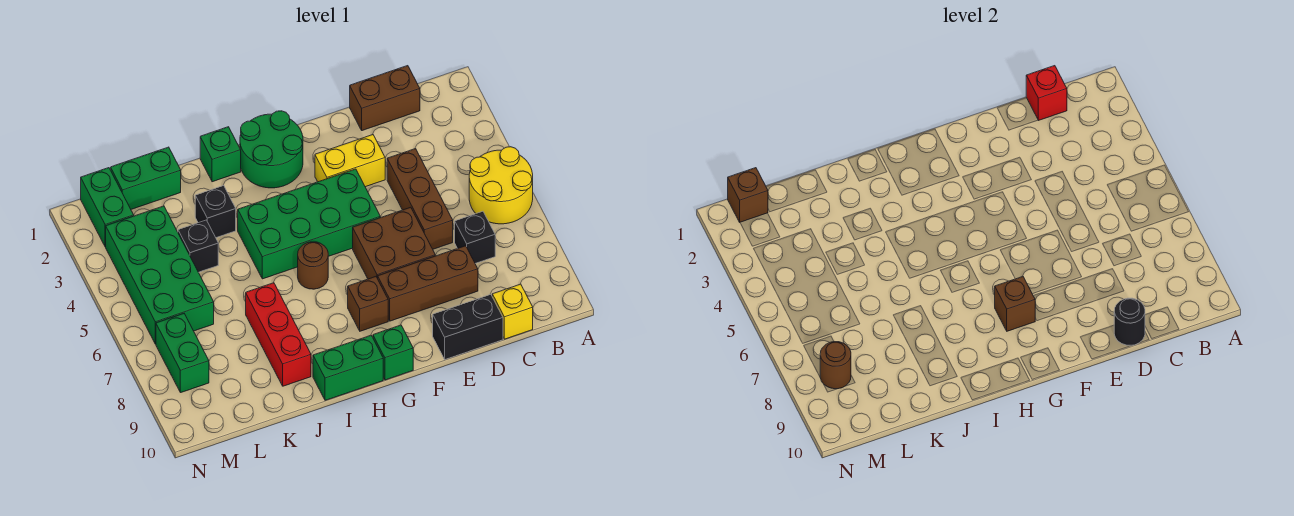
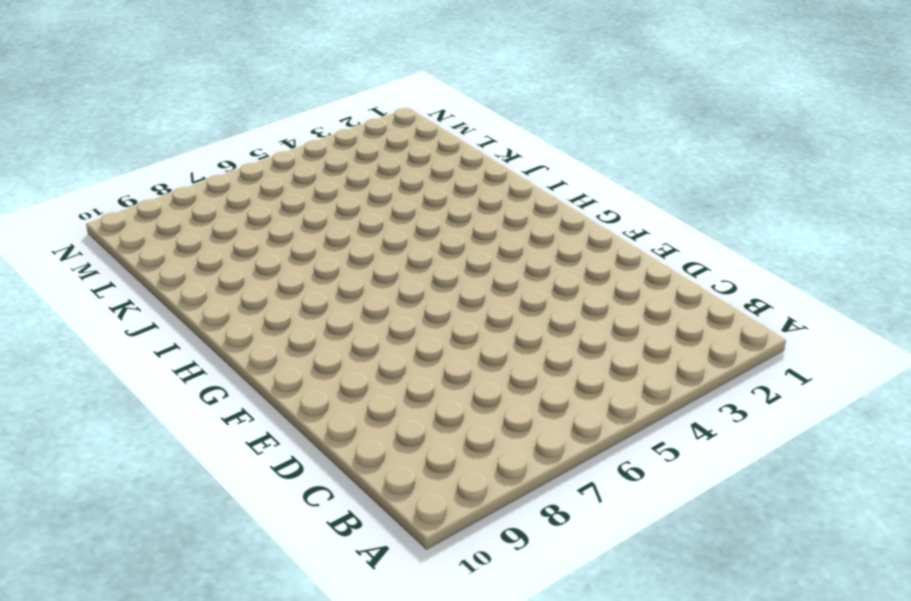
none -> yellow 2x2 round brick [469,147,533,224]
none -> brown 1x2 brick [350,66,420,131]
none -> black 1x1 brick [455,211,495,263]

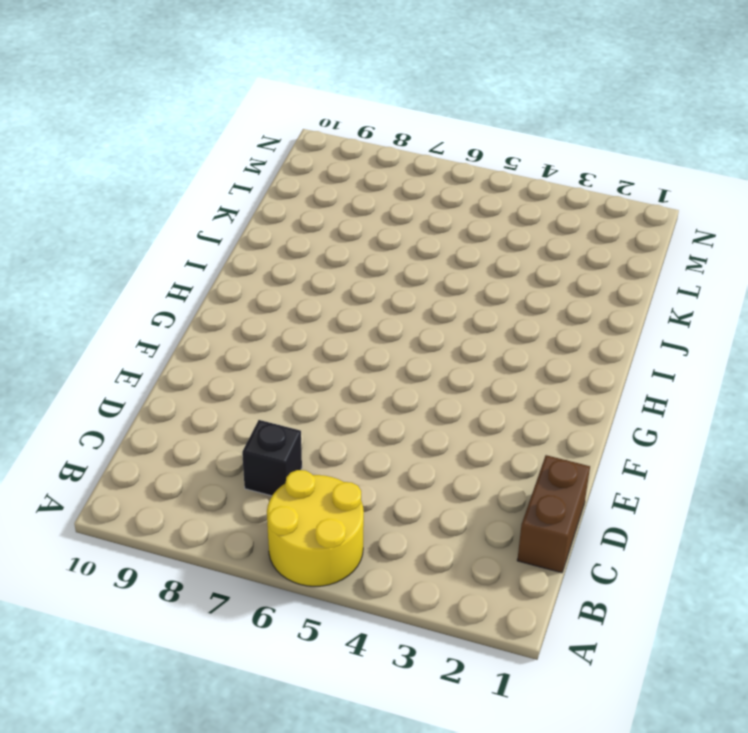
none -> yellow 1x1 brick [492,284,533,339]
none -> brown 1x3 brick [387,149,453,249]
none -> brown 1x3 brick [378,246,478,321]

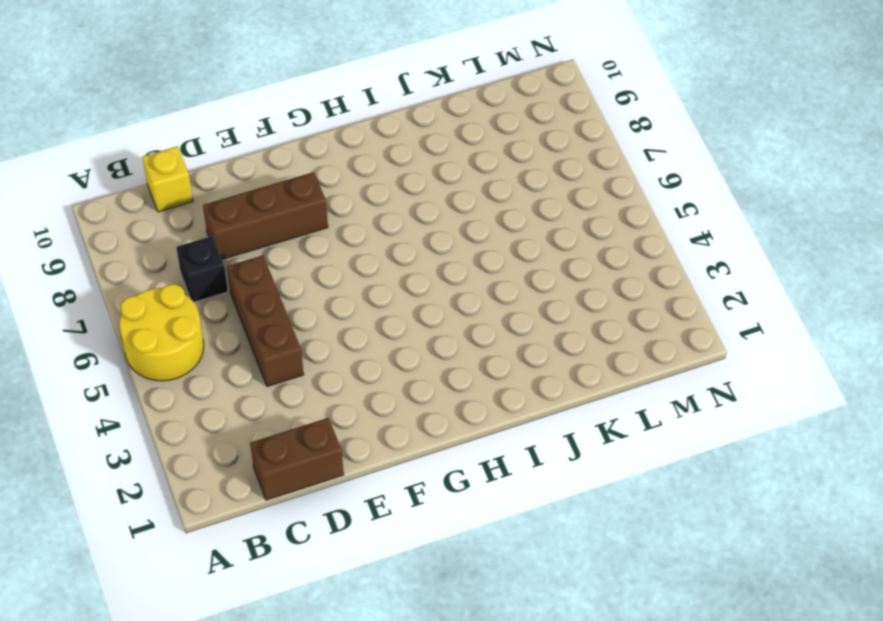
none -> black 1x2 brick [433,294,503,359]
none -> yellow 1x2 brick [315,135,385,187]
none -> brown 2x2 brick [353,207,435,279]

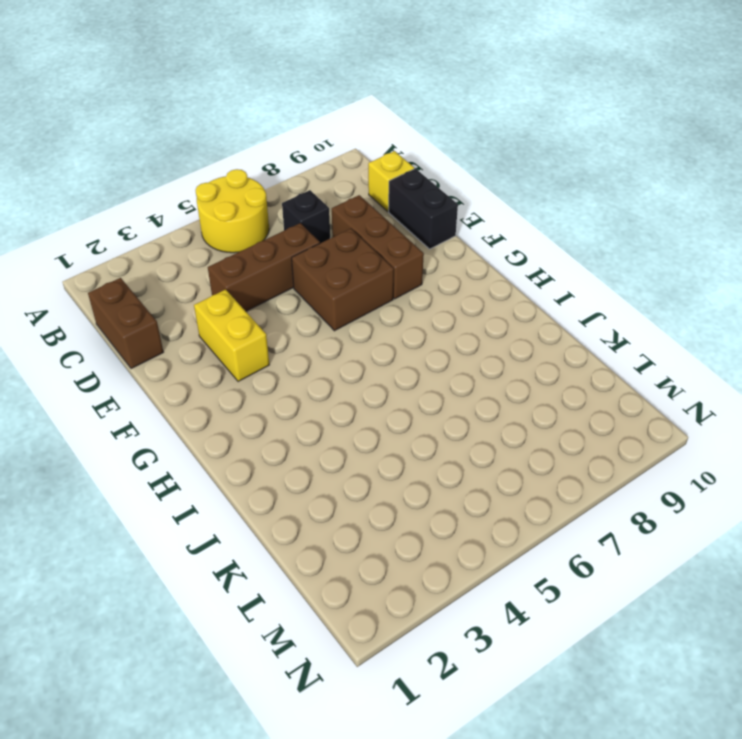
none -> green 2x4 brick [238,169,380,279]
none -> green 2x2 round brick [240,111,303,188]
none -> brown 1x1 brick [348,277,388,331]

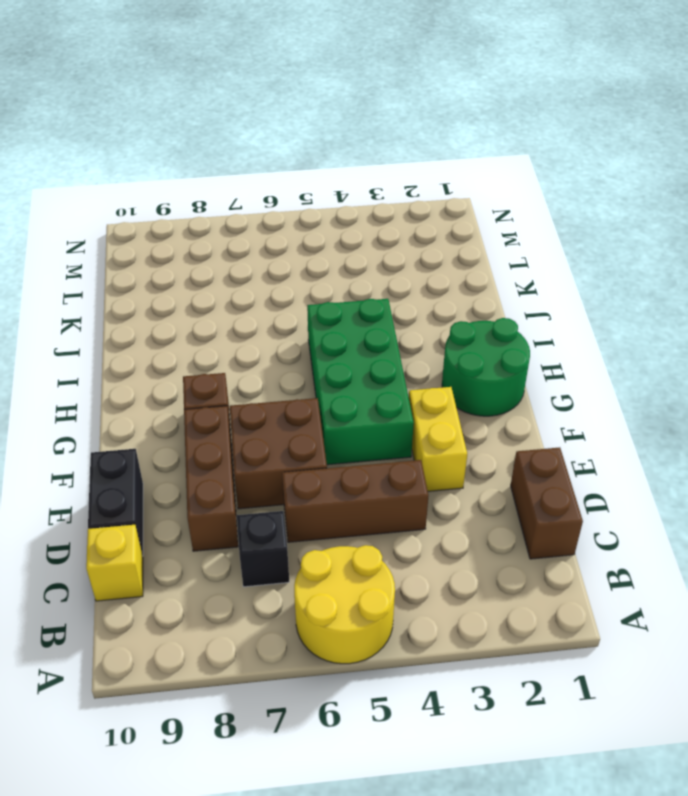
none -> green 1x1 brick [373,325,413,380]
none -> brown 1x1 round brick [298,242,328,289]
none -> green 1x2 brick [313,335,383,400]

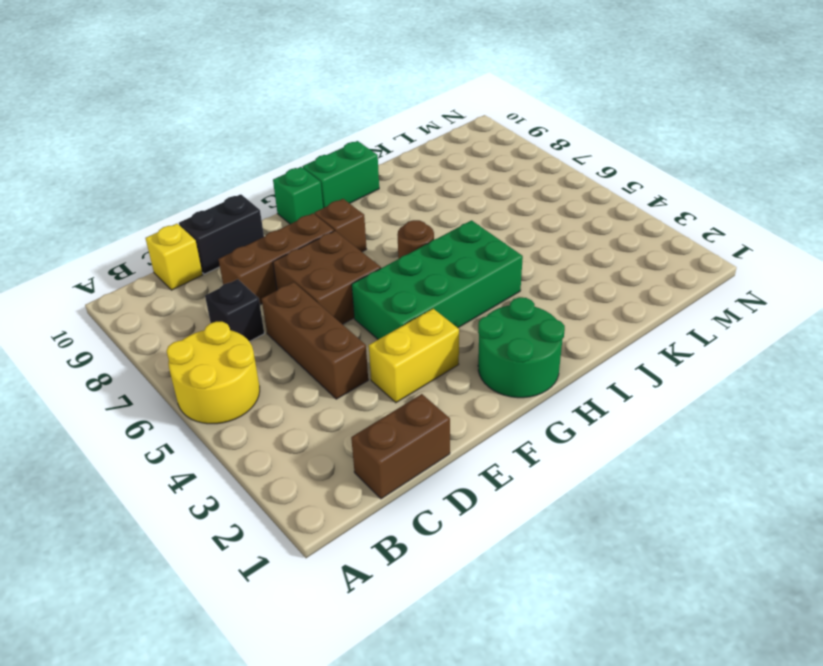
none -> green 1x1 brick [200,127,241,182]
none -> black 1x1 brick [195,185,236,238]
none -> red 1x3 brick [246,283,311,386]

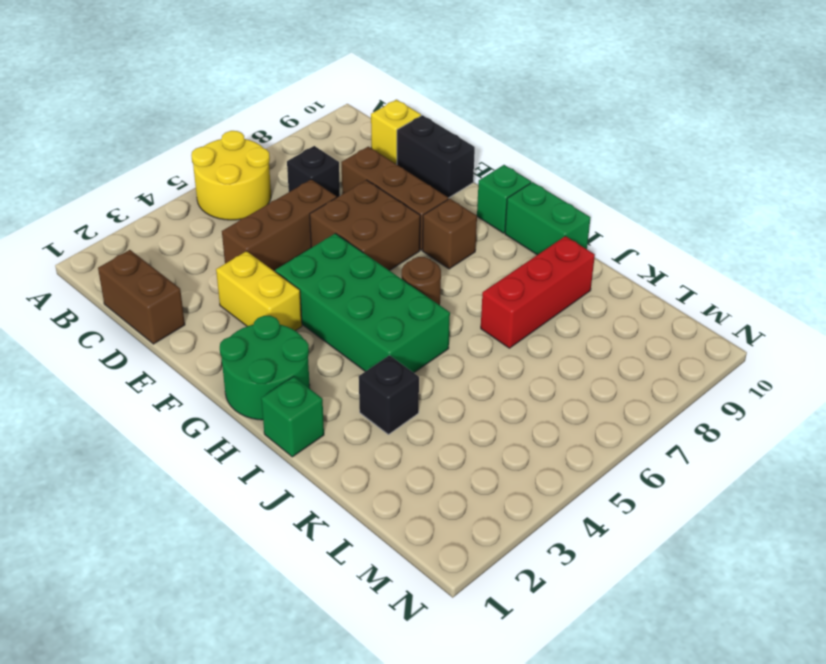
none -> green 1x2 brick [111,147,181,209]
none -> black 1x1 brick [178,220,218,272]
none -> green 2x4 brick [106,206,214,344]

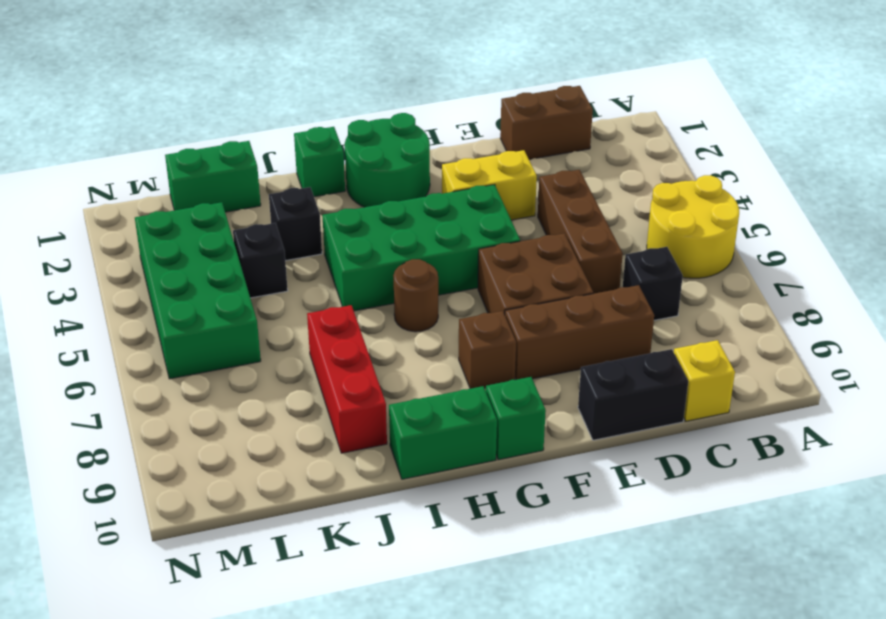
none -> green 1x2 brick [81,168,134,247]
none -> green 1x2 brick [156,314,209,393]
none -> red 1x1 brick [1026,66,1067,121]

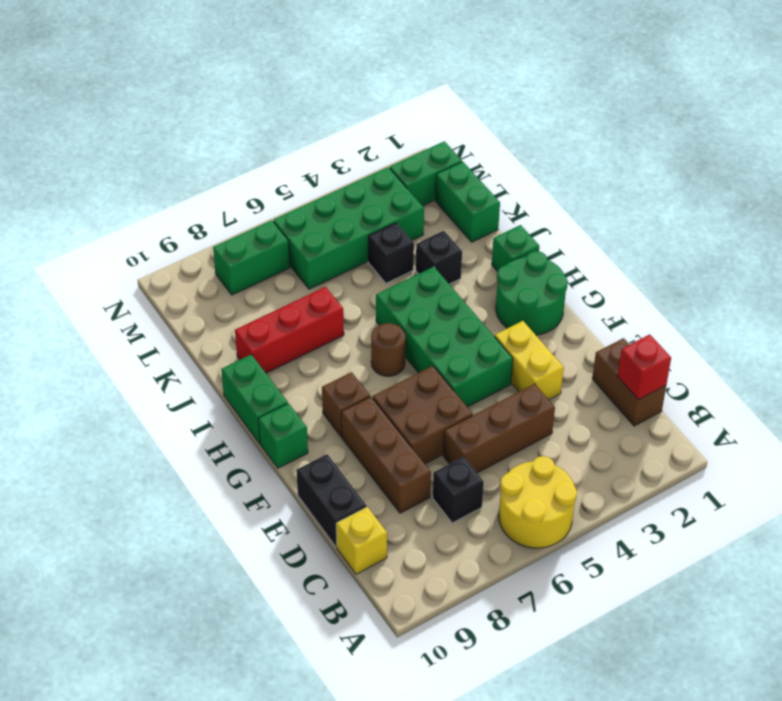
none -> black 1x1 round brick [1114,298,1145,345]
none -> brown 1x1 brick [995,277,1035,331]
none -> brown 1x1 brick [728,168,768,222]

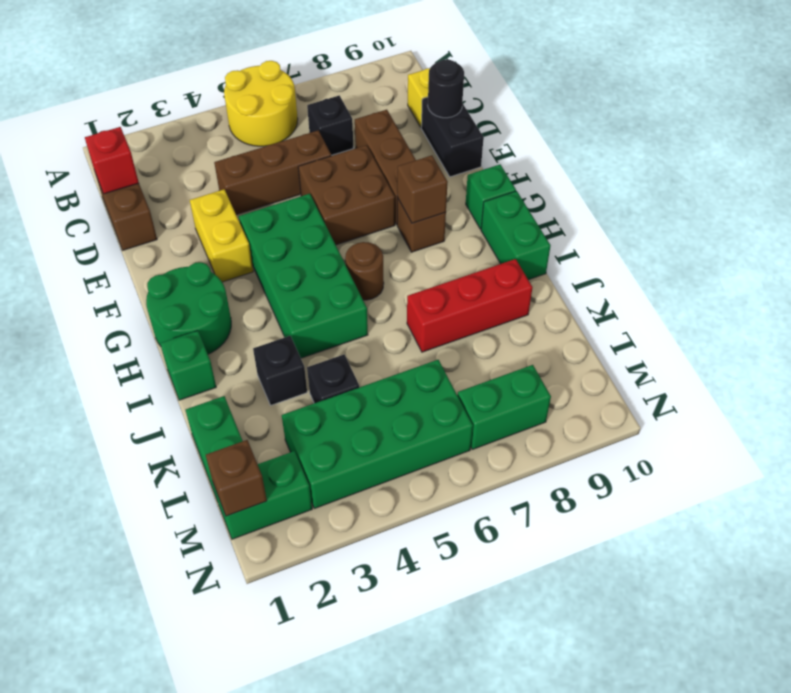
none -> brown 1x1 round brick [820,342,851,389]

